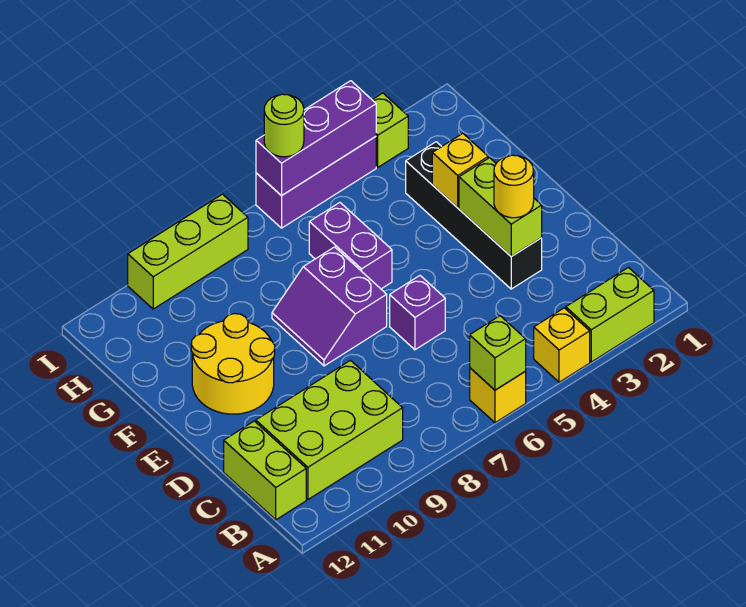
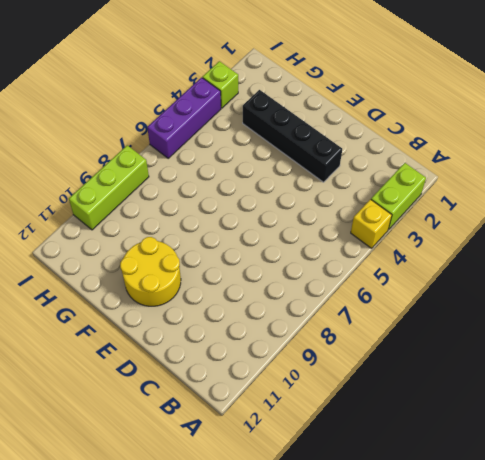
none -> yellow 1x1 brick [470,368,526,423]
none -> lime 2x3 brick [256,360,403,499]
none -> lime 1x2 brick [224,421,306,520]

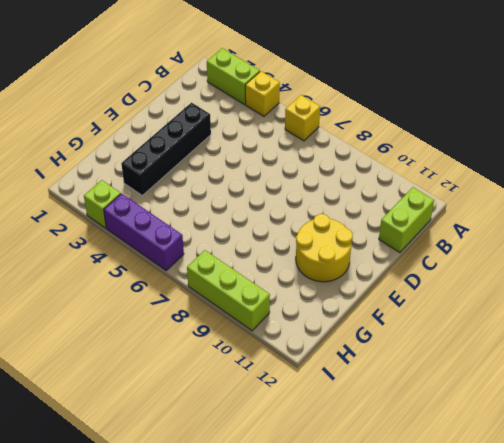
none -> lime 2x3 brick [256,360,403,499]
none -> purple 1x1 brick [390,276,445,350]
none -> purple 2x2 slope [272,247,387,366]

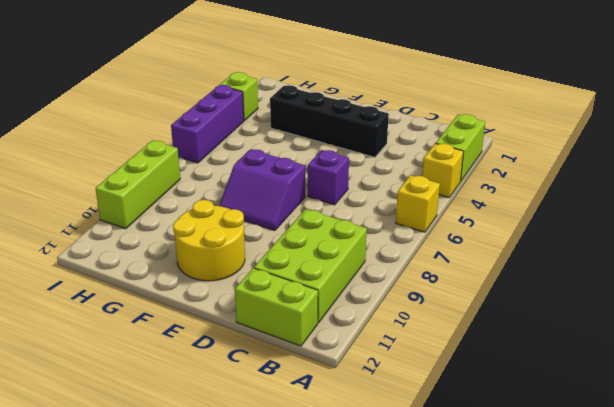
none -> purple 1x2 brick [309,203,392,289]
none -> lime 1x1 brick [470,316,526,390]
none -> lime 1x2 brick [459,158,542,256]

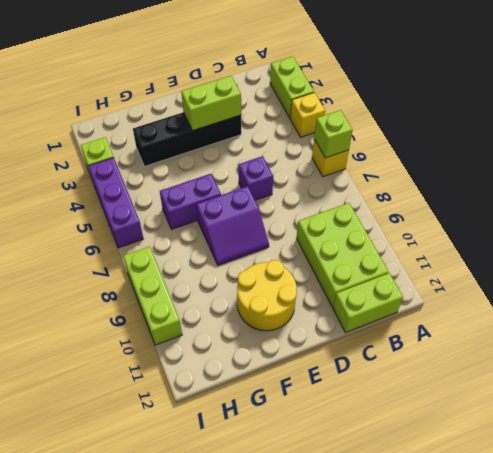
none -> yellow 1x1 brick [432,134,488,208]
none -> purple 1x3 brick [256,81,376,196]
none -> yellow 1x1 round brick [494,155,534,218]

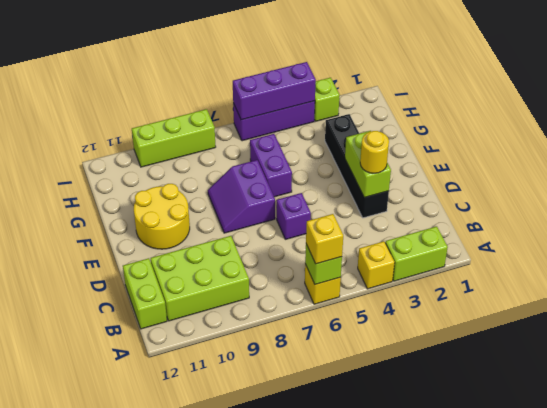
yellow 1x1 brick [306,214,343,264] -> yellow 1x1 brick moved to [432,134,488,208]
none -> lime 1x1 round brick [264,94,304,157]

